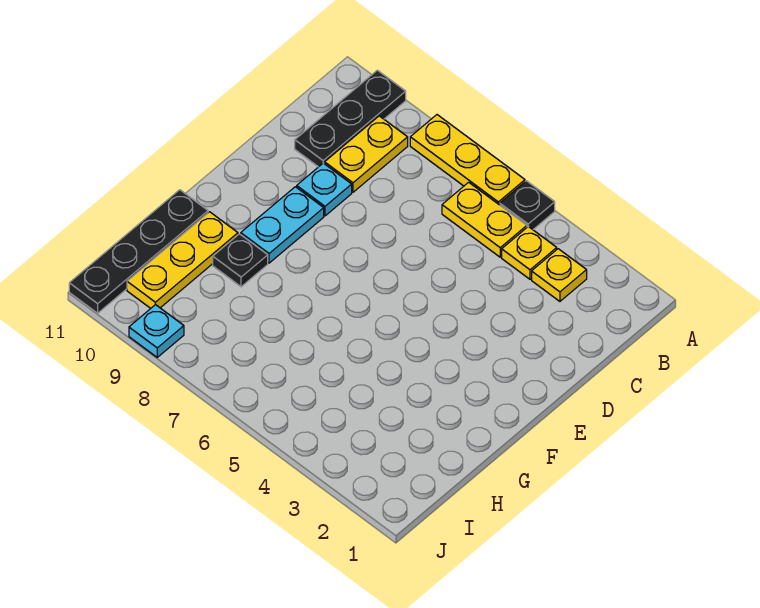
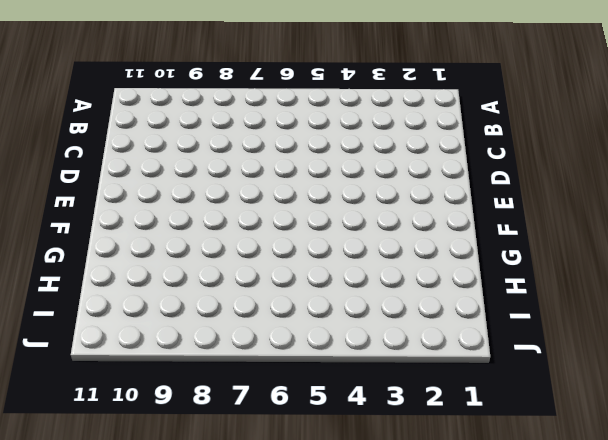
none -> black 1x1 plate [500,181,555,230]
none -> yellow 1x3 plate [410,115,525,205]
none -> black 1x3 plate [295,70,406,167]

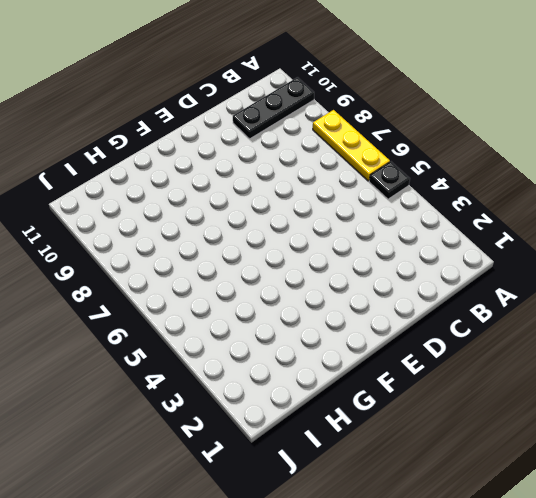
none -> yellow 1x1 plate [532,249,587,301]
none -> yellow 1x1 plate [502,227,557,279]
none -> yellow 1x2 plate [442,182,527,257]

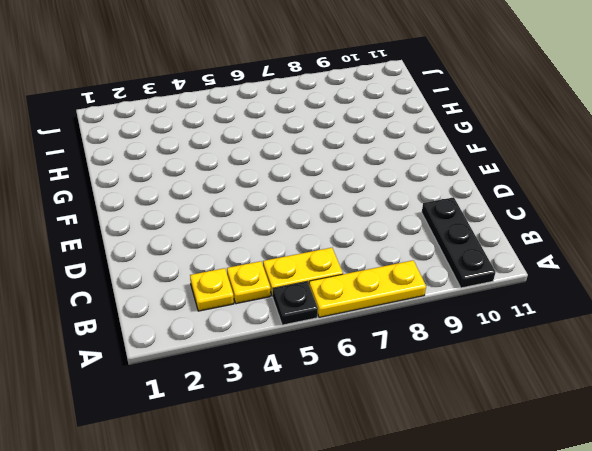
none -> yellow 1x2 plate [325,116,408,192]
none -> cyan 1x1 plate [297,163,352,216]
none -> cyan 1x2 plate [241,187,324,263]

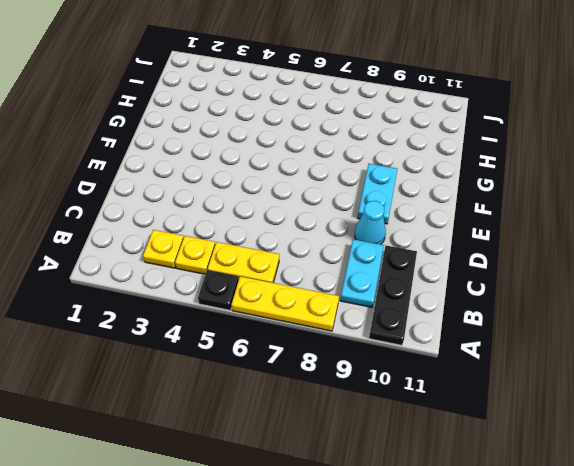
cyan 1x2 plate [340,239,384,307] -> yellow 1x2 plate [325,116,408,192]
cyan 1x1 cone [355,201,386,244] -> cyan 1x1 plate [297,163,352,216]
none -> black 1x1 plate [213,234,268,287]
none -> yellow 1x3 plate [127,212,238,308]
none -> black 1x4 plate [69,190,208,313]

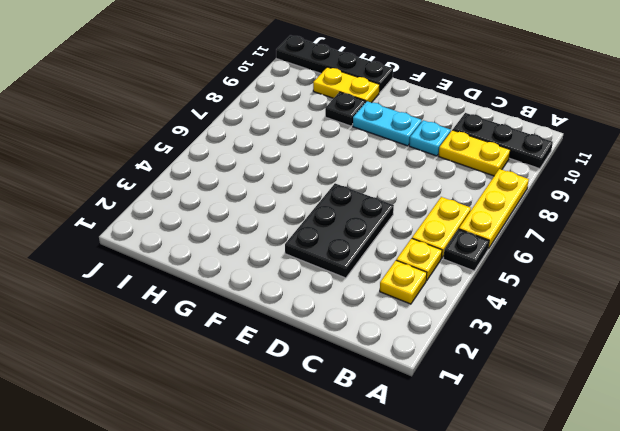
black 2x3 plate [285,183,394,278] -> none
yellow 1x2 plate [313,67,380,103] -> yellow 1x3 plate [127,212,238,308]
none -> cyan 1x1 plate [129,305,184,357]

